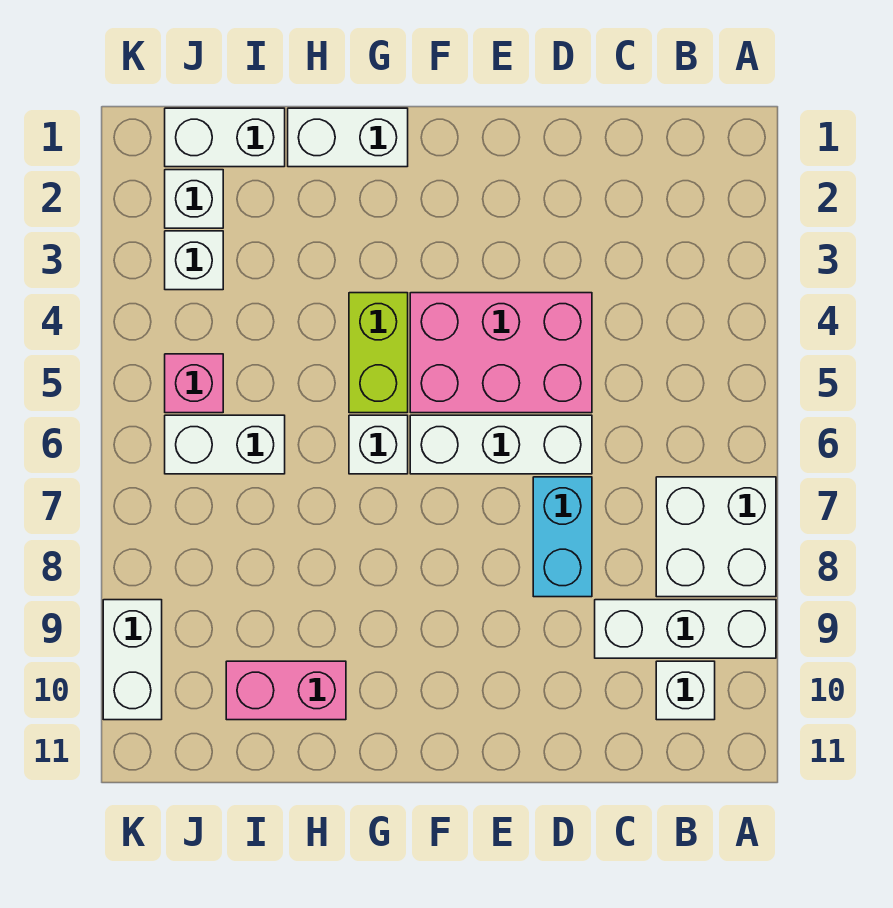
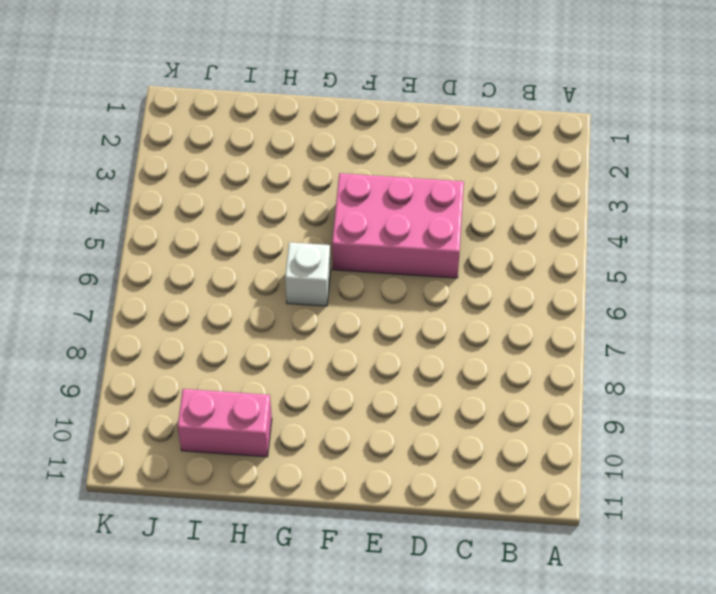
none -> white 2x2 brick [656,477,776,597]
none -> white 1x3 brick [595,600,776,658]
none -> white 1x1 brick [656,661,715,720]

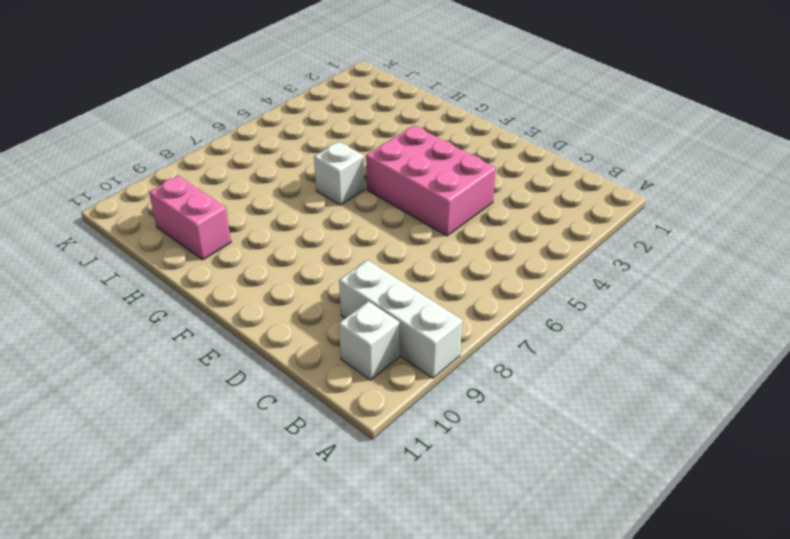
none -> white 2x2 brick [656,477,776,597]
none -> white 1x3 brick [410,415,592,474]
none -> cyan 1x2 brick [533,477,592,597]

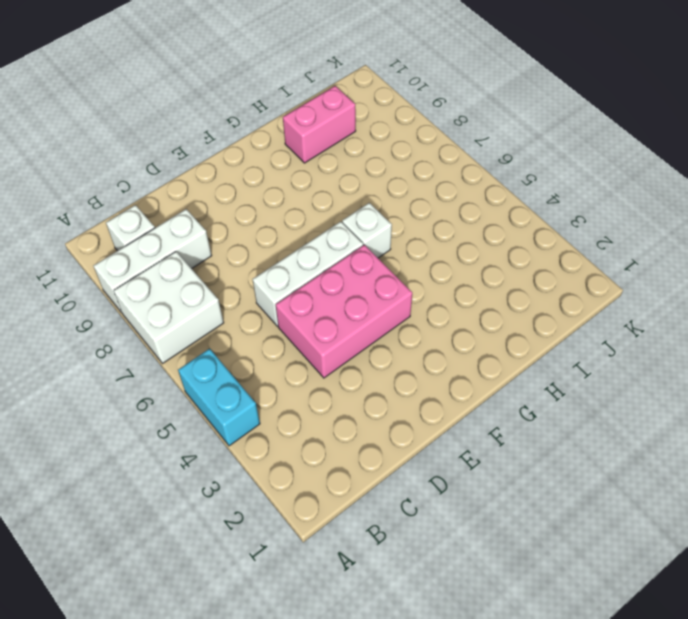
cyan 1x2 brick [178,349,260,446] -> cyan 1x2 brick moved to [533,477,592,597]
none -> white 1x2 brick [288,108,408,167]
none -> lime 1x2 brick [349,293,408,413]
none -> white 1x2 brick [165,108,285,167]

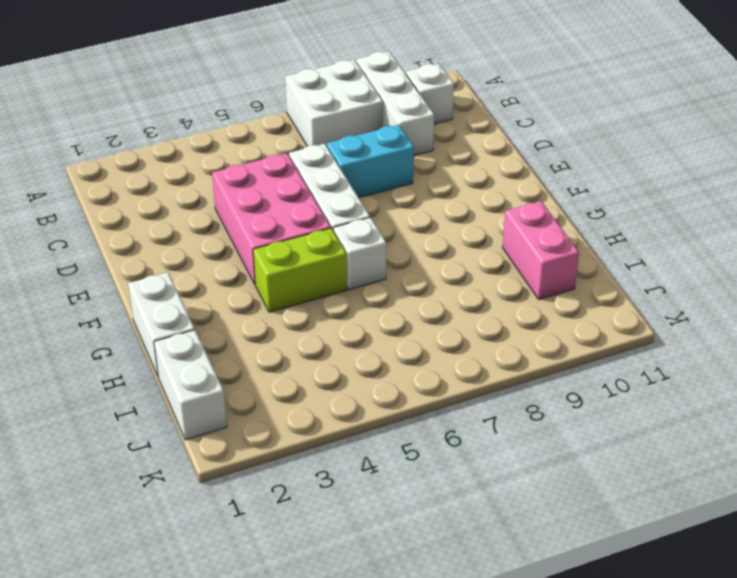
none -> white 1x2 brick [165,415,285,474]
none -> white 1x1 brick [165,170,223,228]
none -> white 1x1 brick [165,231,223,290]

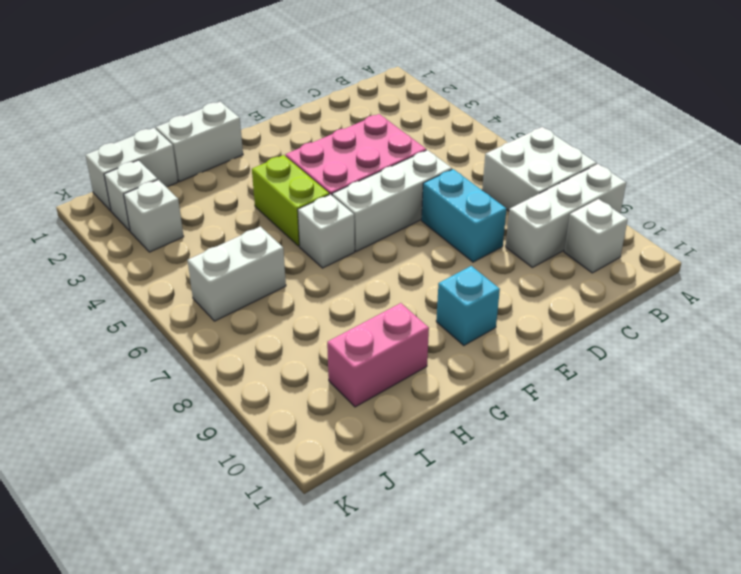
cyan 1x1 brick [436,266,500,345] -> none
none -> pink 1x1 brick [165,354,223,413]
none -> white 1x2 brick [103,600,162,720]

